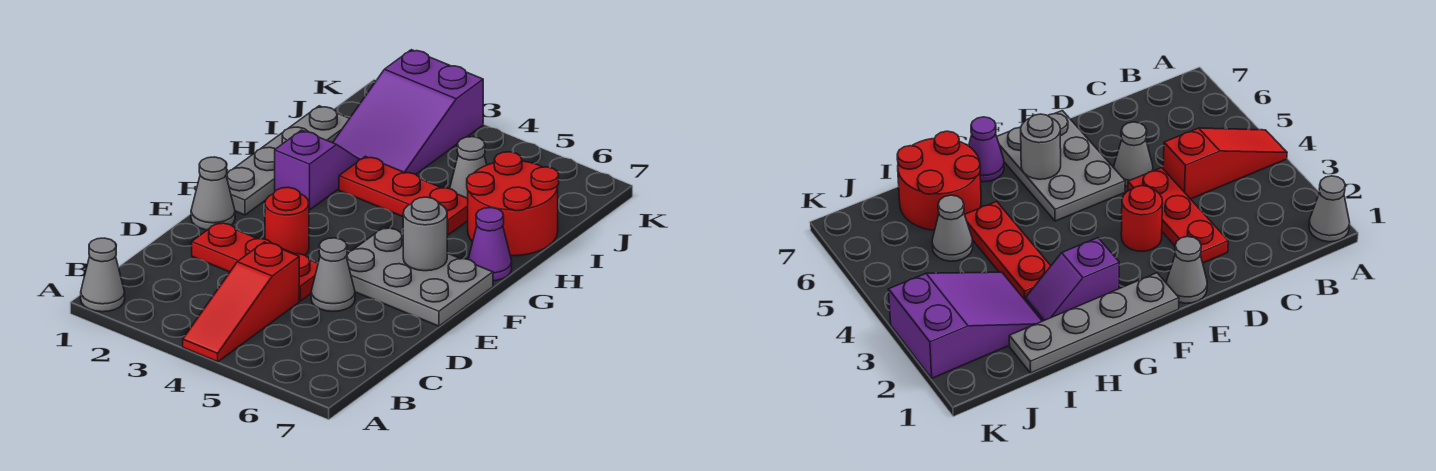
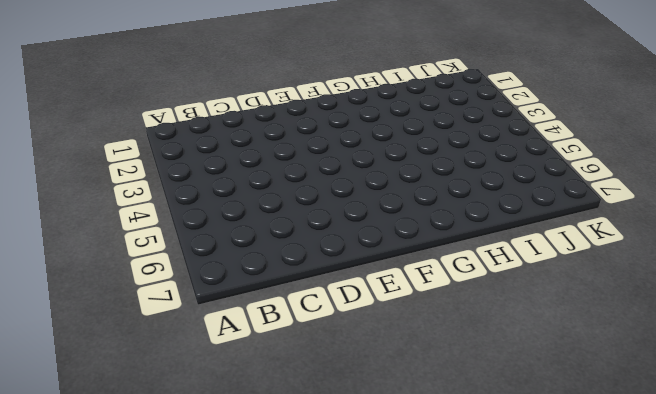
none -> grey 1x1 cone [81,238,125,312]
none -> red 1x3 slope [183,242,299,362]
none -> red 1x3 plate [192,222,318,301]

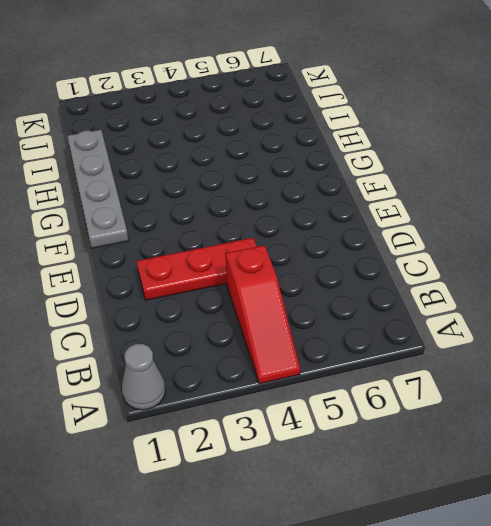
none -> grey 1x1 cone [311,238,355,311]
none -> grey 1x1 cone [191,157,235,230]
none -> red 1x1 round brick [265,187,309,255]

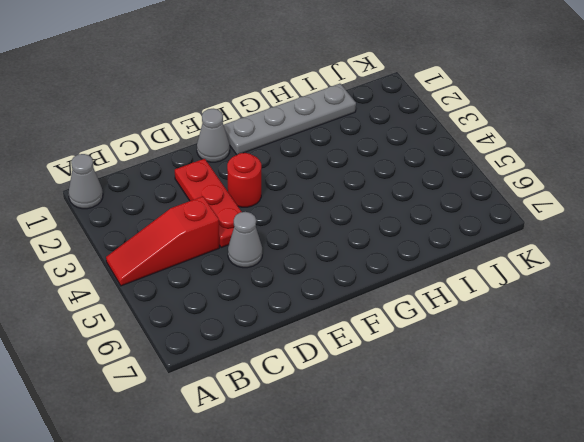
none -> grey 2x3 plate [346,227,493,326]
none -> purple 1x2 slope [275,130,360,210]
none -> purple 1x1 cone [468,208,512,281]

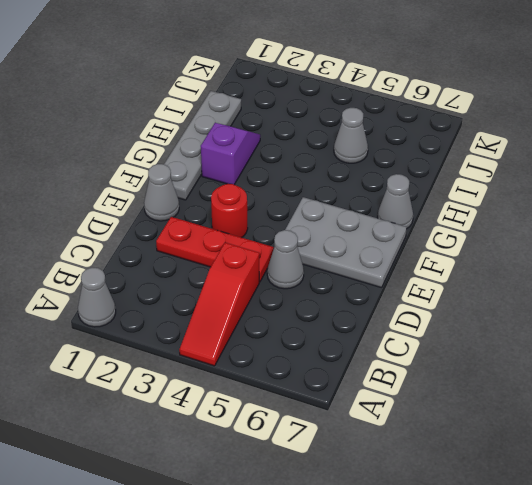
grey 1x1 cone [378,174,413,228] -> purple 1x1 cone [468,208,512,281]
none -> red 1x3 plate [339,156,468,235]
none -> red 2x2 round brick [467,152,559,256]
none -> purple 2x3 slope [333,50,483,174]

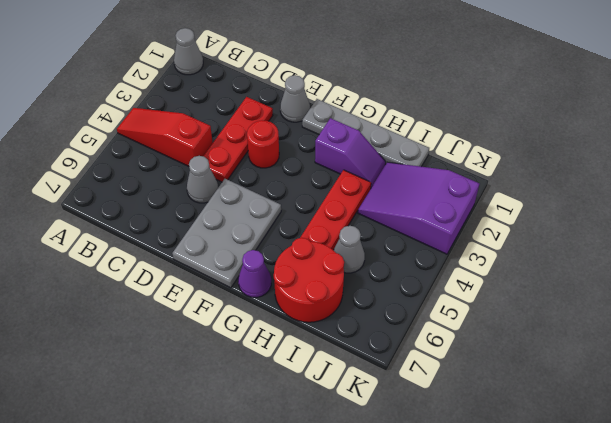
none -> grey 1x1 round brick [403,197,447,271]

